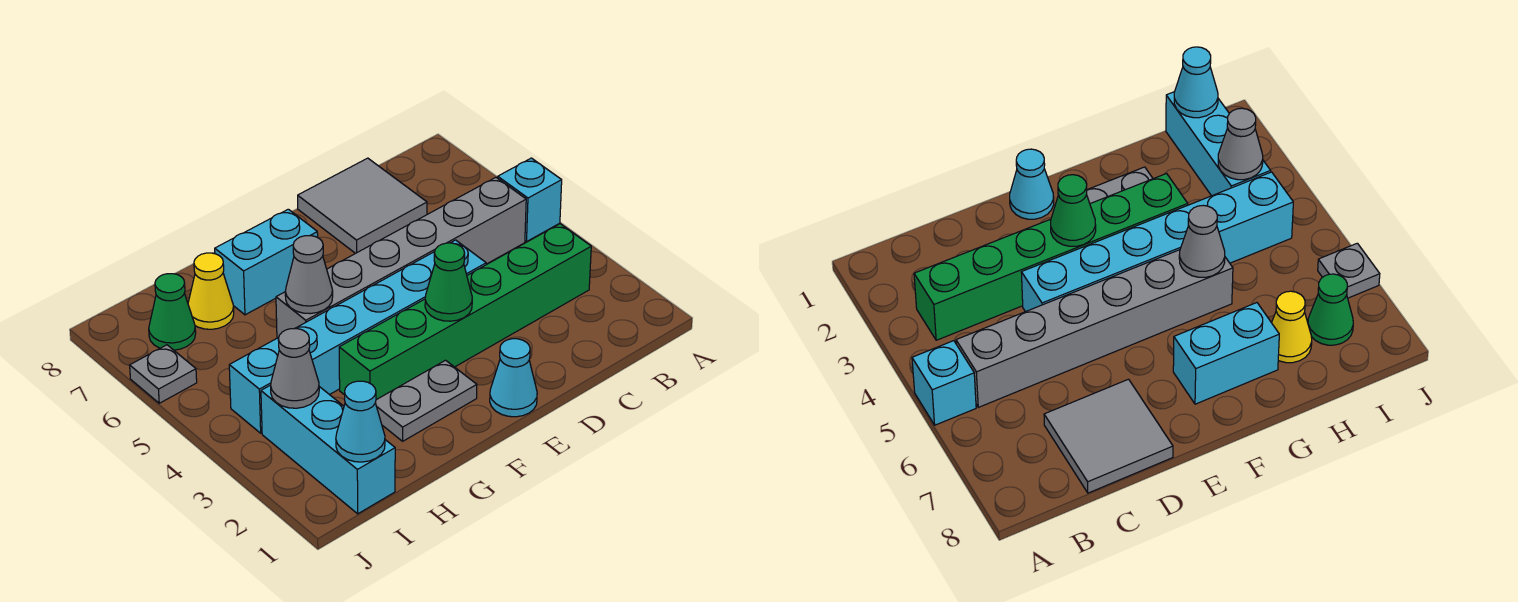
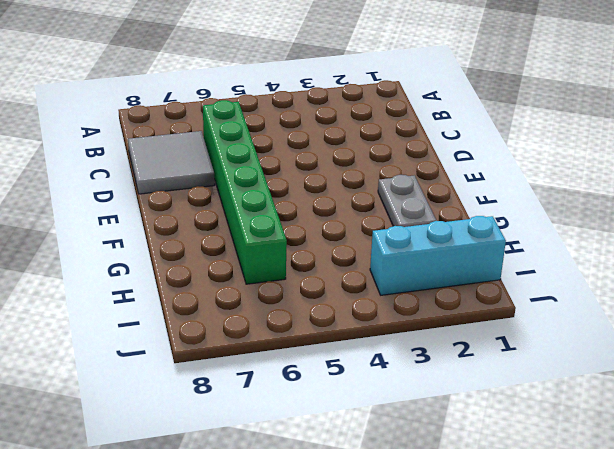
green 1x6 brick [203,100,287,284] -> green 1x6 brick moved to [339,224,591,400]
none -> cyan 1x1 brick [498,158,562,242]
none -> grey 1x6 brick [276,177,526,338]
none -> cyan 1x6 brick [229,240,486,433]

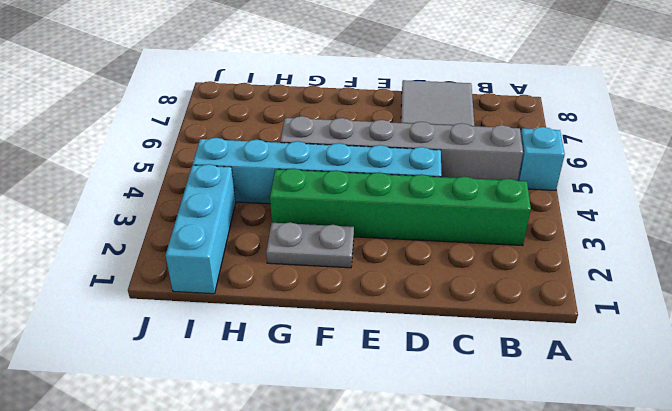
none -> cyan 1x1 cone [490,339,537,417]
none -> cyan 1x2 brick [215,209,318,315]
none -> yellow 1x1 cone [188,253,234,329]

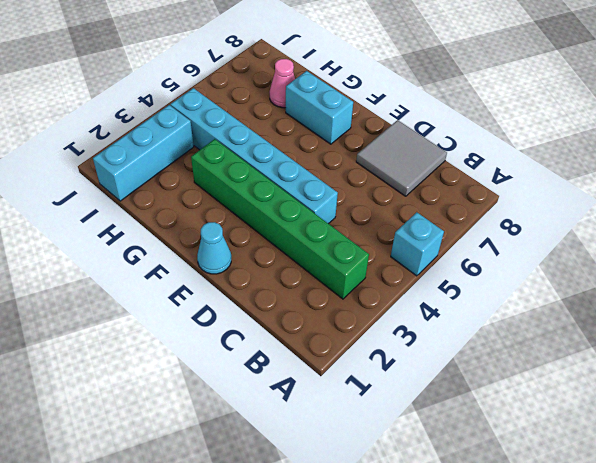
pink 1x1 cone [269,59,295,108] -> yellow 1x1 cone [188,253,234,329]
none -> grey 1x6 brick [276,177,526,338]
none -> grey 1x2 plate [375,360,477,441]
none -> green 1x1 cone [149,274,196,350]

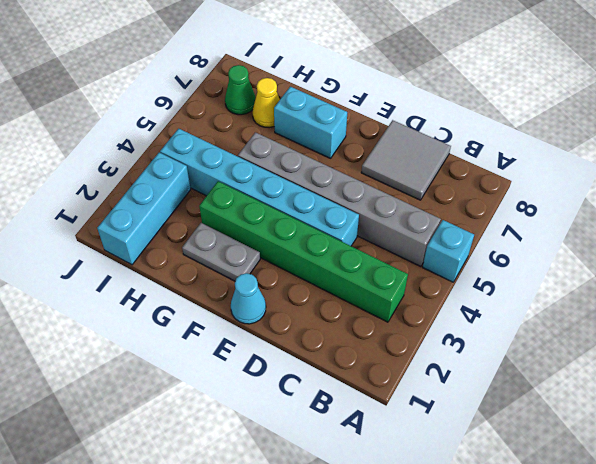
none -> grey 1x1 plate [130,345,197,403]
none -> green 1x1 cone [425,243,472,321]
none -> grey 1x1 cone [285,236,333,314]

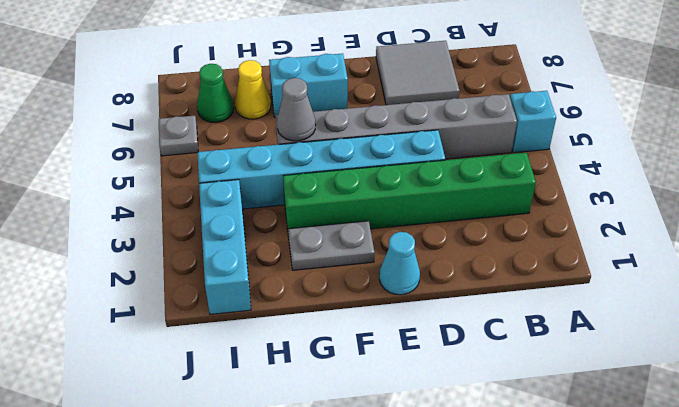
none -> green 1x1 cone [425,243,472,321]
none -> cyan 1x1 cone [336,381,385,462]
none -> grey 1x1 cone [271,329,319,408]

